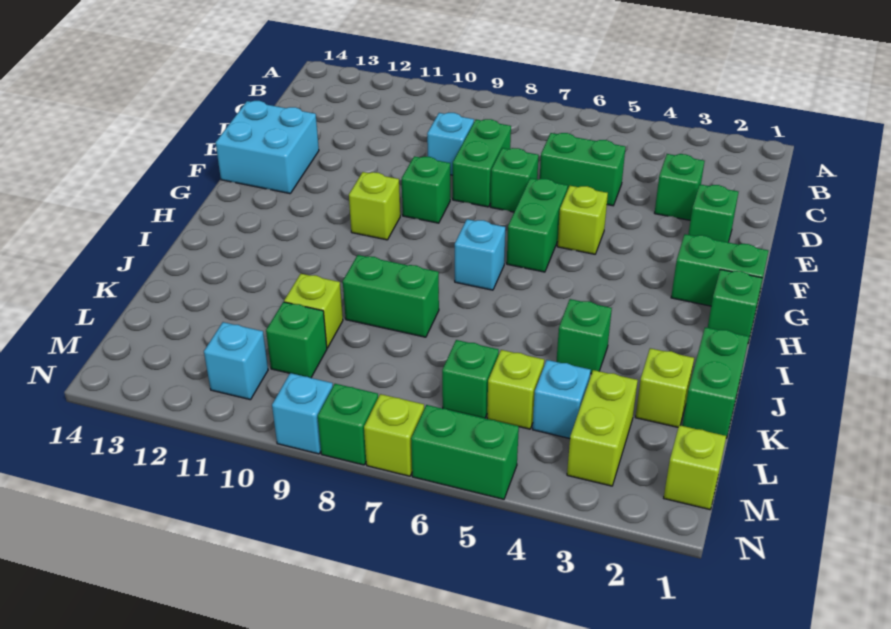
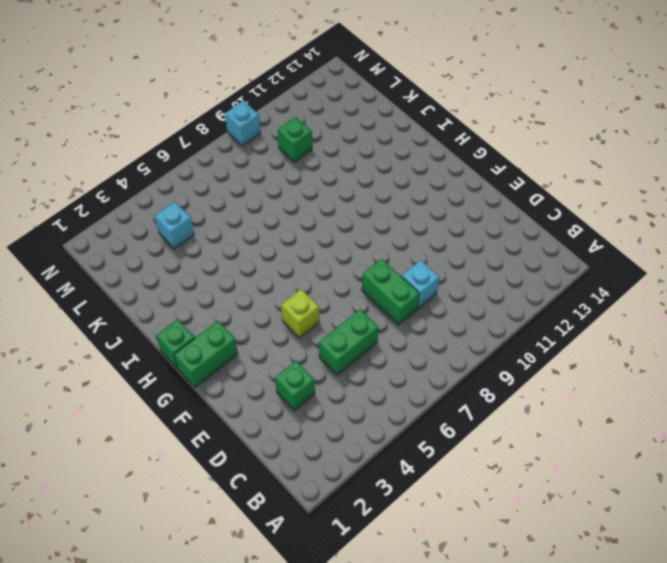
none -> green 1x1 brick [688,184,738,242]
none -> green 1x1 brick [490,148,539,212]
none -> cyan 2x2 brick [215,101,319,194]
none -> green 1x2 brick [507,178,568,272]

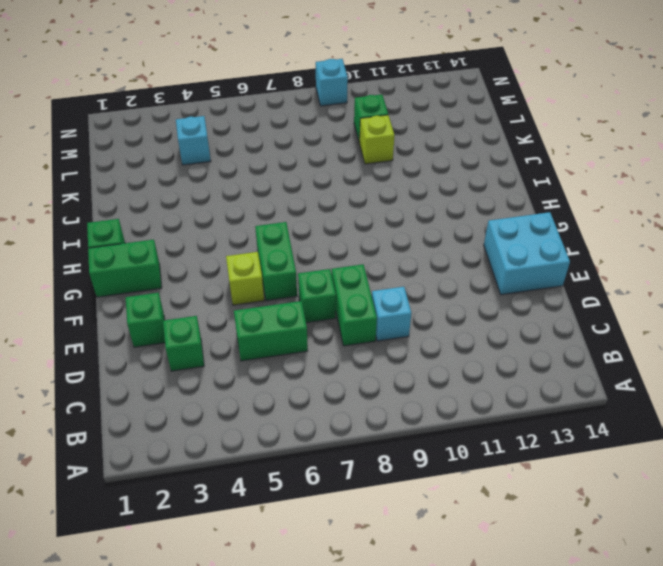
none -> green 1x1 brick [402,156,450,223]
none -> lime 1x1 brick [349,172,400,240]
none -> cyan 1x1 brick [455,219,505,290]
none -> green 1x2 brick [682,327,749,438]

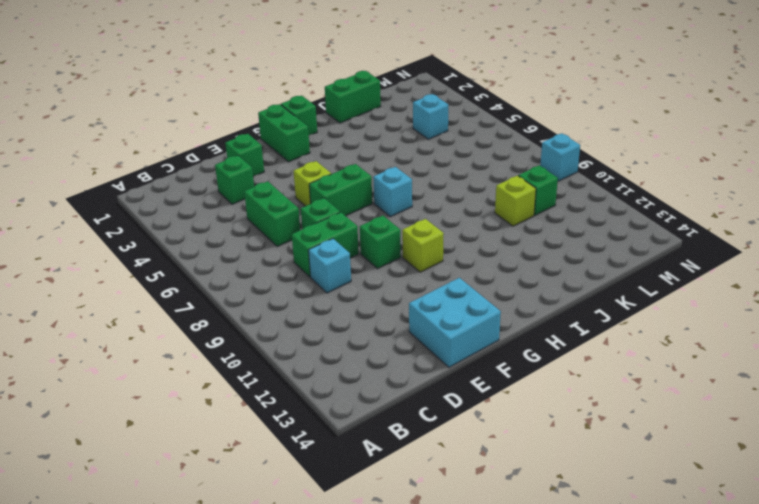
none -> green 1x1 brick [556,299,612,374]
none -> green 1x2 brick [343,255,439,337]
none -> lime 1x1 brick [635,348,694,427]
none -> lime 1x2 brick [567,370,638,486]

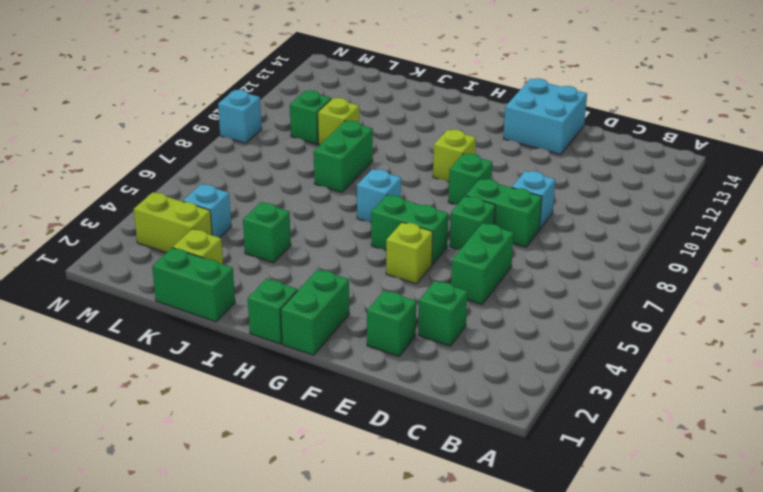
none -> lime 1x1 brick [487,350,544,429]
none -> green 1x1 brick [442,340,499,418]
none -> lime 1x1 brick [664,425,726,510]
none -> cyan 1x1 brick [204,322,268,400]

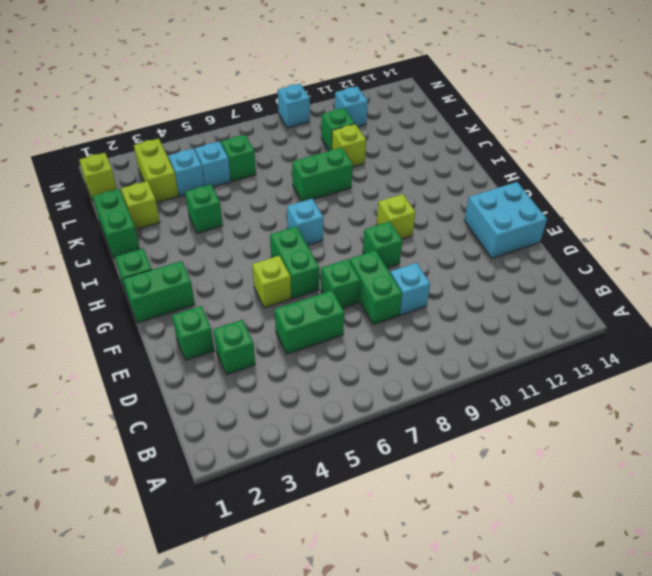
cyan 1x1 brick [195,142,231,187] -> lime 1x1 brick [487,350,544,429]
none -> green 1x2 brick [411,405,519,499]
none -> lime 1x1 brick [364,394,424,476]
none -> green 1x1 brick [318,384,378,465]

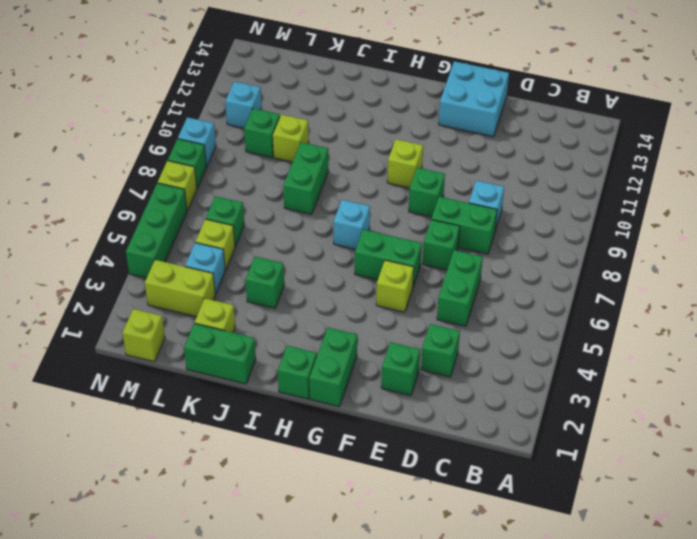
green 1x3 brick [126,183,187,278] -> green 1x2 brick [411,405,519,499]

